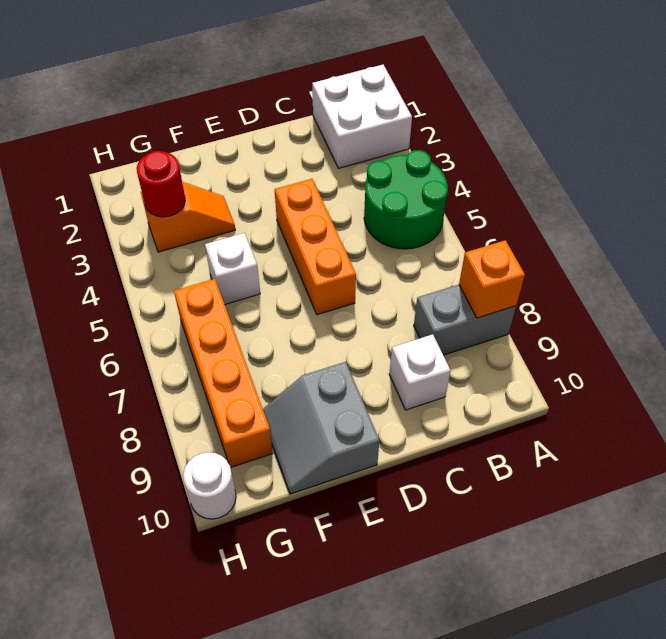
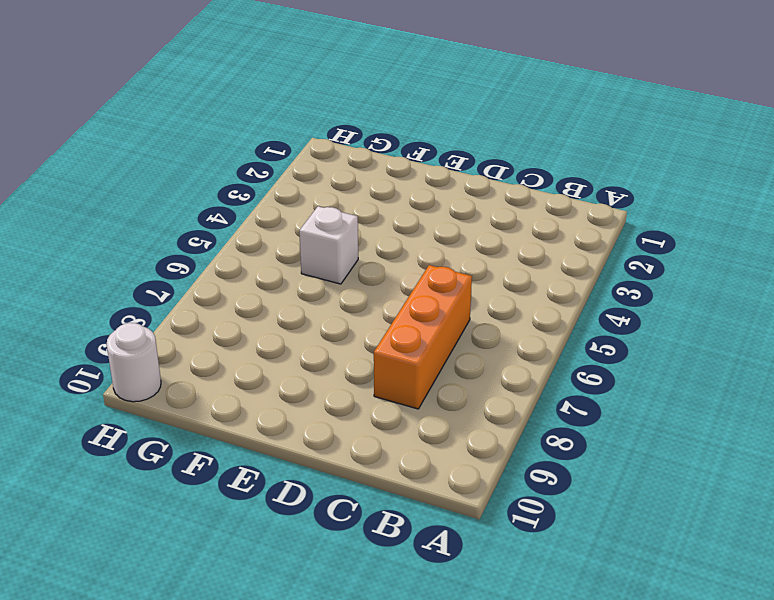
orange 1x3 brick [374,265,472,409] -> orange 1x3 brick moved to [274,179,356,315]
none -> white 2x2 brick [312,65,412,168]
none -> green 2x2 round brick [364,150,448,249]
none -> grey 1x2 brick [414,285,516,355]

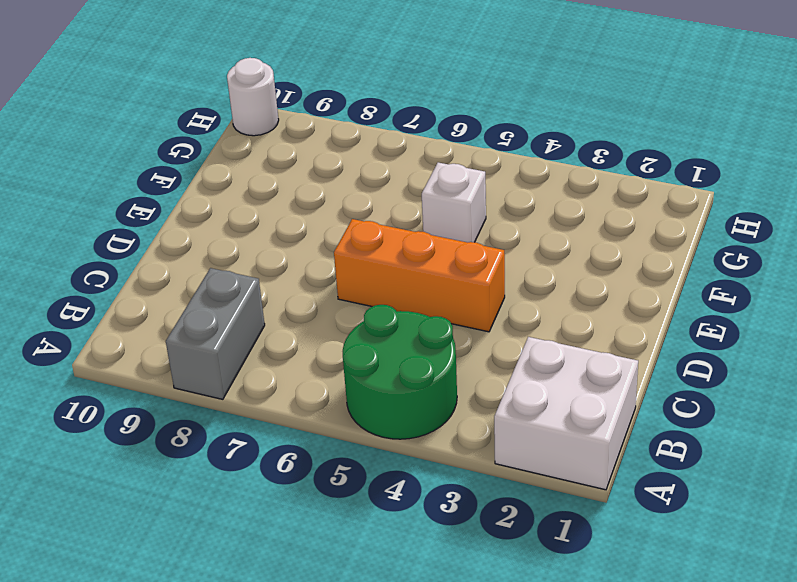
none -> white 1x1 brick [389,334,451,410]
none -> grey 2x2 slope [263,362,379,494]
none -> orange 1x2 slope [141,182,235,252]

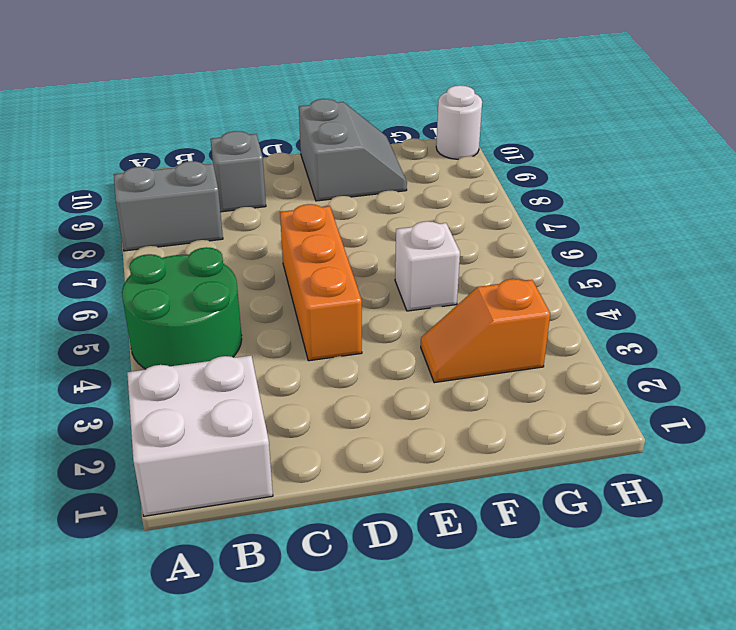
grey 1x1 brick [211,131,266,212] -> white 1x1 brick [389,334,451,410]
none -> orange 1x4 brick [174,279,273,468]
none -> orange 1x1 brick [459,240,525,318]
none -> red 1x1 round brick [137,151,185,217]

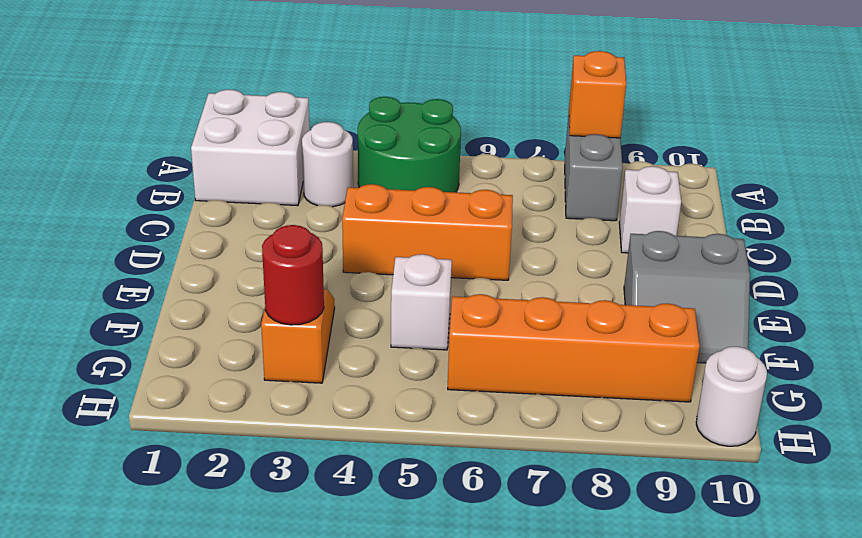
white 1x1 round brick [302,122,353,207] -> none

